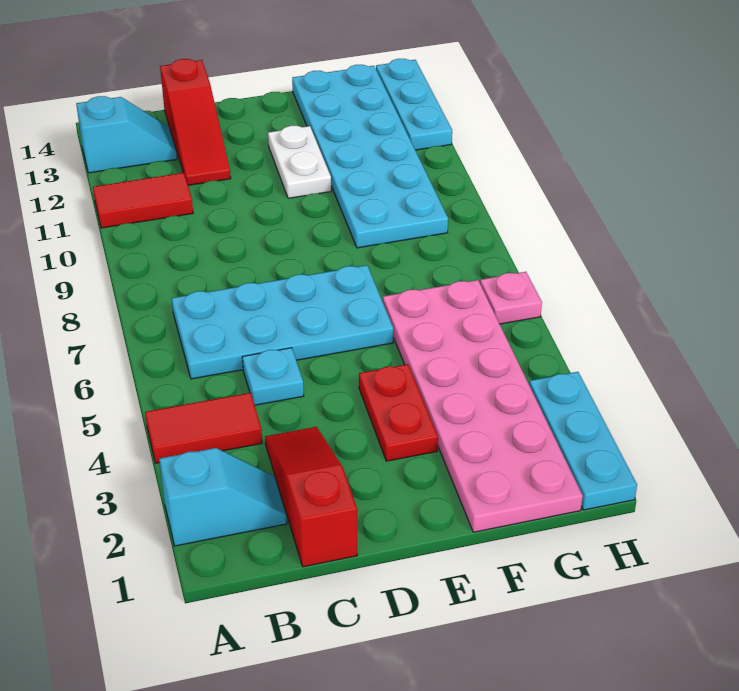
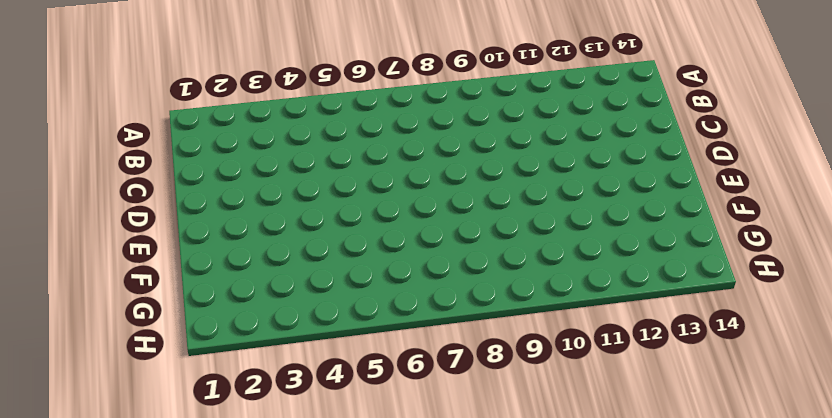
none -> cyan 1x2 slope [159,448,287,546]
none -> red 1x2 tile [145,393,262,463]
none -> red 1x2 tile [93,173,193,228]

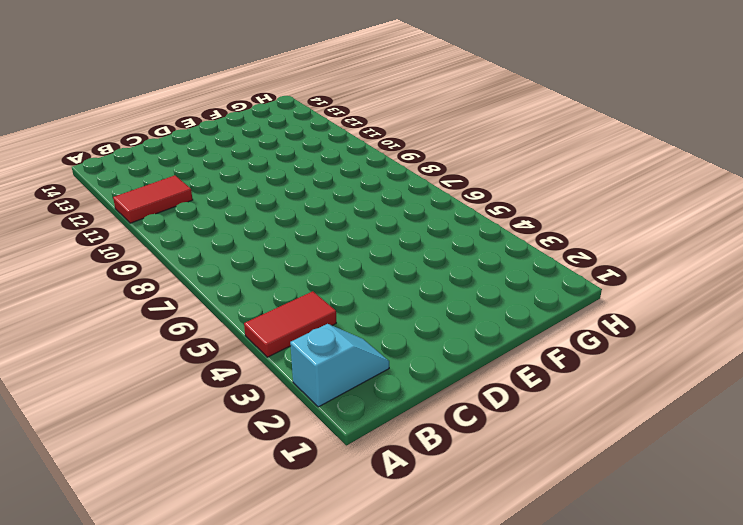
none -> cyan 1x2 slope [76,96,177,173]
none -> cyan 2x4 plate [172,265,393,379]
none -> red 1x3 slope [265,427,357,567]

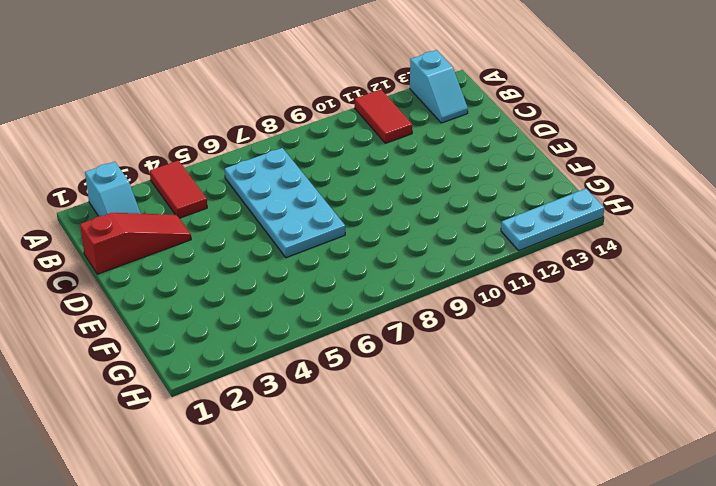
none -> cyan 1x1 plate [242,348,304,405]
none -> red 1x3 slope [160,59,231,185]
none -> red 1x2 plate [359,364,438,461]

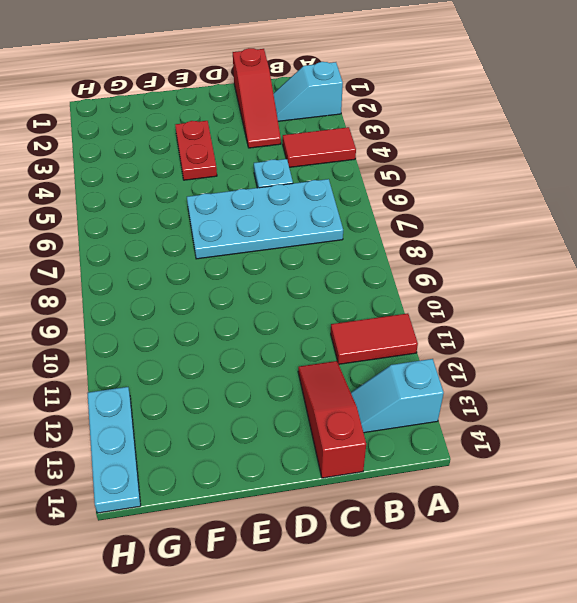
none -> white 1x2 plate [268,126,331,198]
none -> pink 2x6 plate [383,280,583,532]
none -> cyan 2x6 plate [292,65,448,248]

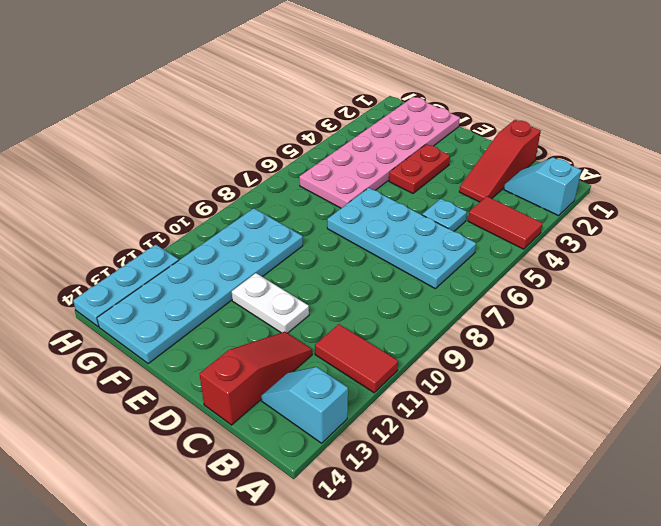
white 1x2 plate [232,273,309,333] -> white 1x2 plate turned to [268,126,331,198]
none -> cyan 1x3 plate [529,372,637,510]
none -> pink 1x1 plate [480,272,542,324]

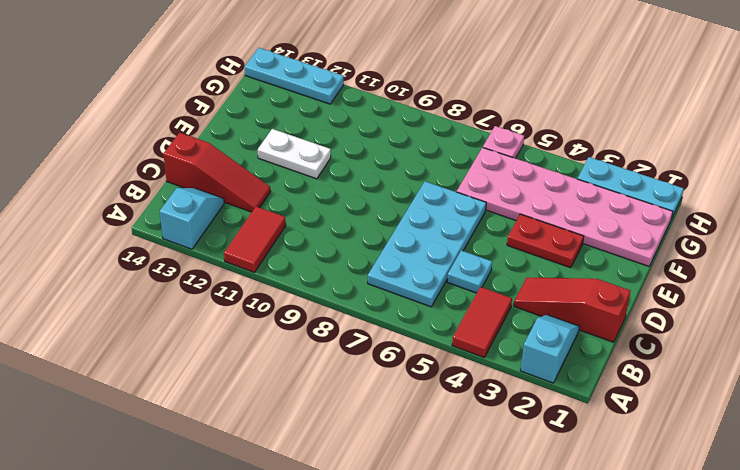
none -> cyan 2x6 plate [292,65,448,248]

